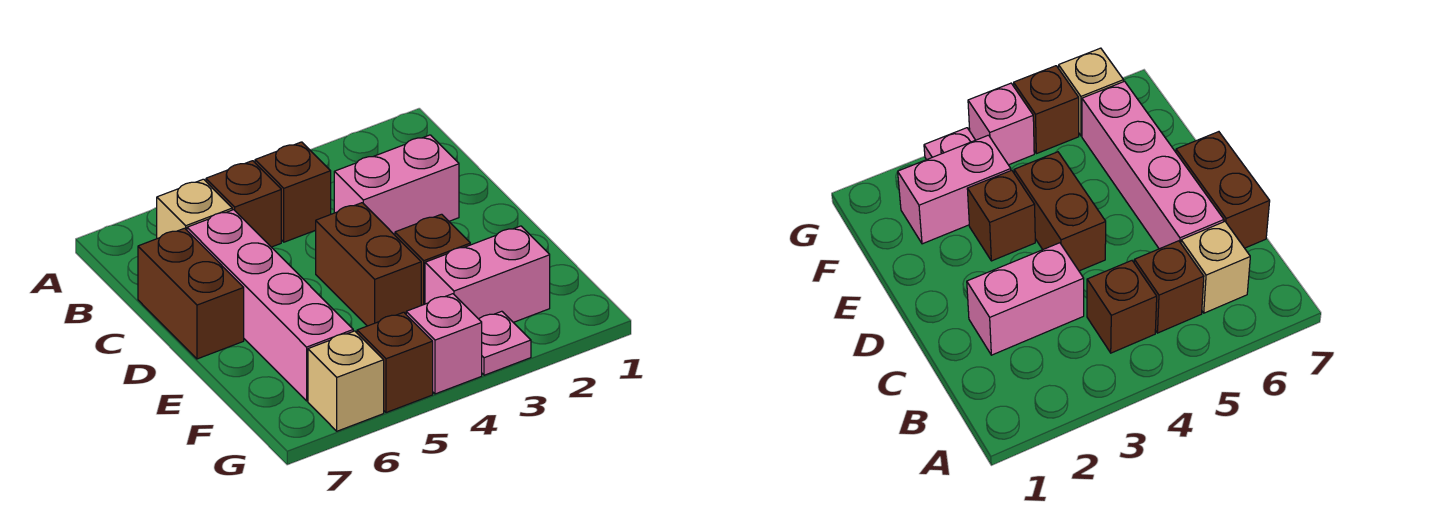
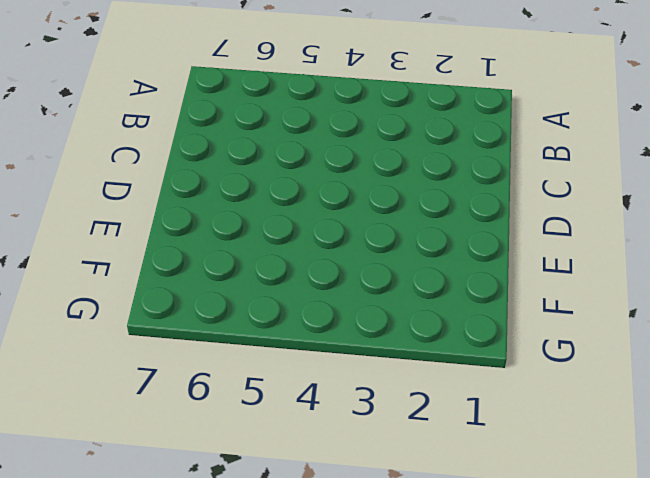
none -> brown 1x1 brick [255,142,331,242]
none -> brown 1x1 brick [206,161,281,247]
none -> tan 1x1 brick [157,179,232,239]

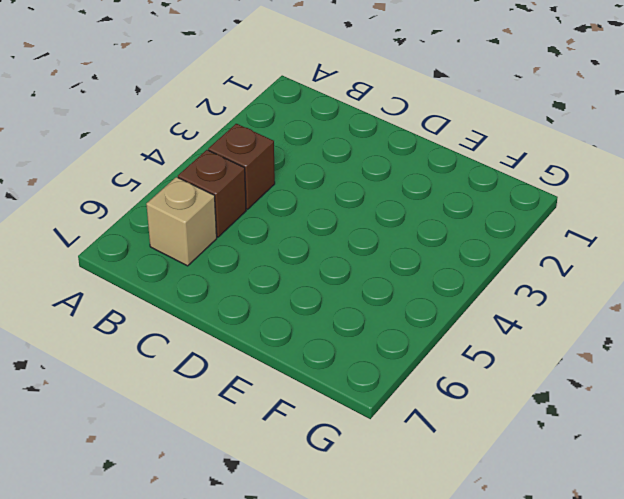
none -> pink 1x2 brick [334,135,459,235]
none -> pink 1x4 brick [187,210,353,401]
none -> brown 1x2 brick [138,228,244,359]

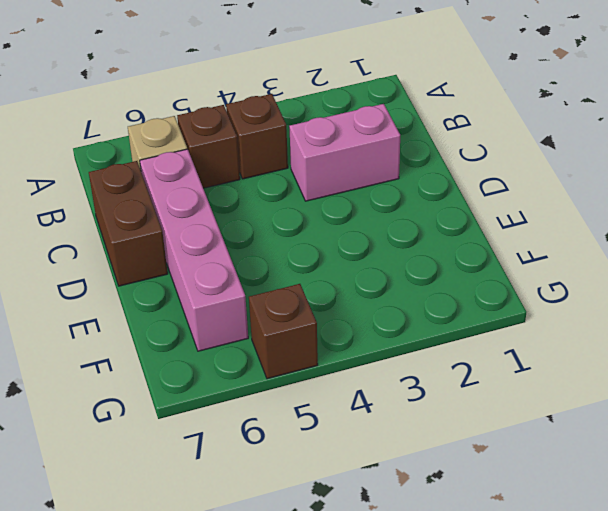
none -> brown 1x2 brick [316,203,421,326]
none -> brown 1x1 brick [395,214,470,305]
none -> pink 1x2 brick [425,226,550,322]

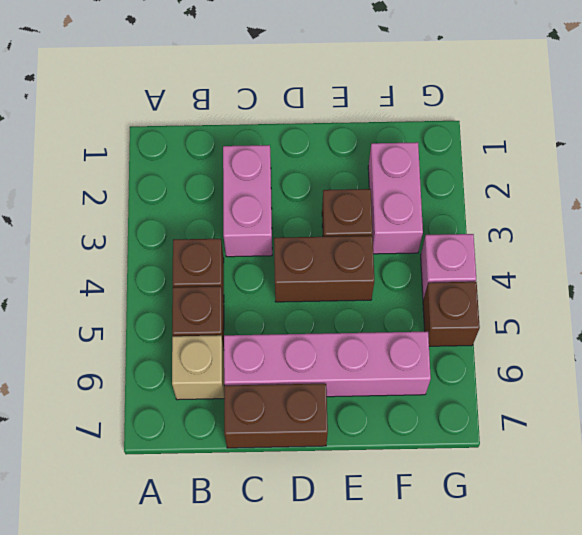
none -> pink 1x1 plate [479,311,531,375]
none -> tan 1x1 brick [308,331,384,431]

